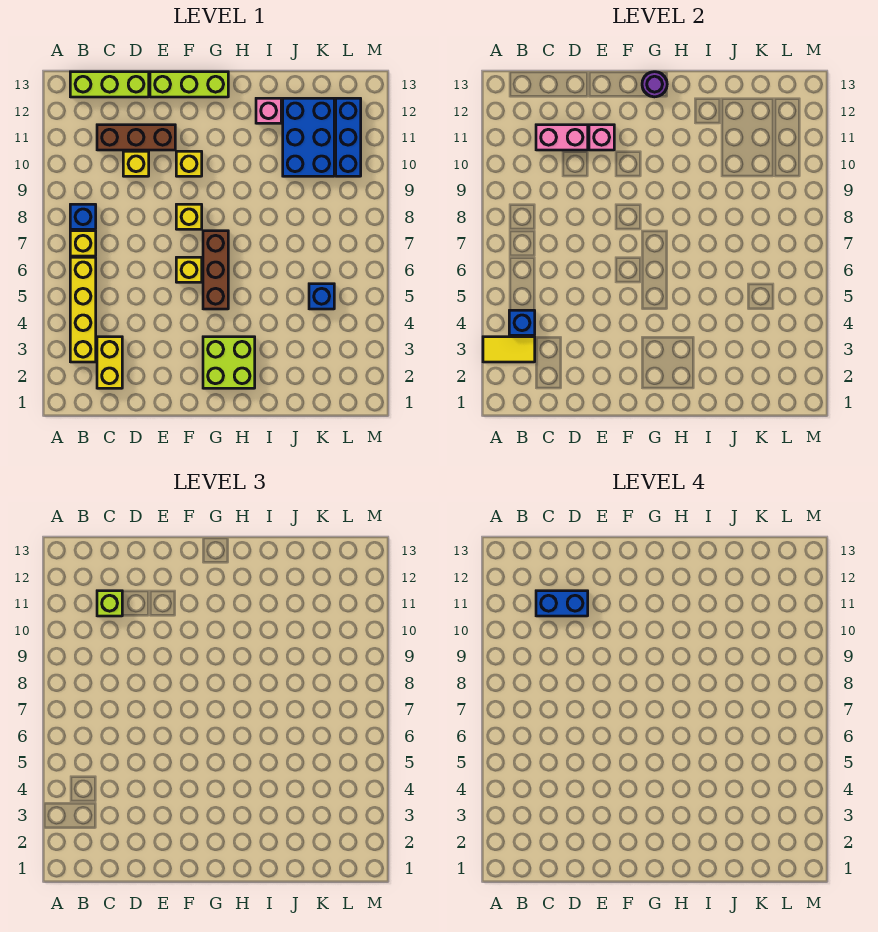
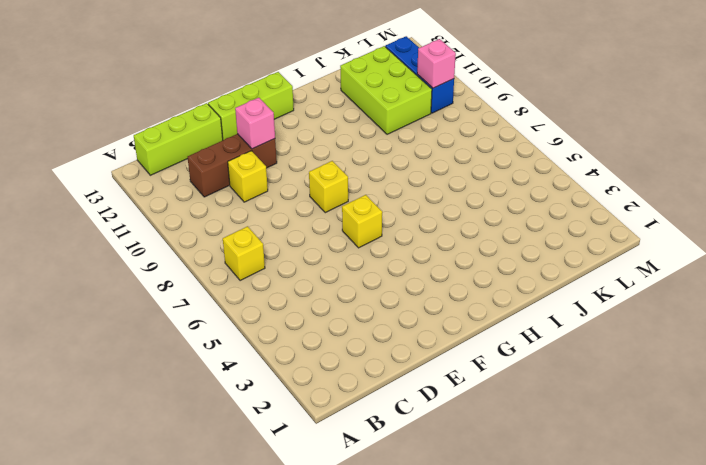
lime 2x3 brick [340,46,432,134] -> blue 2x3 brick [283,98,334,176]
pink 1x1 brick [417,39,456,88] -> pink 1x1 brick moved to [256,98,281,123]
none -> yellow 1x4 brick [70,257,96,362]
none -> blue 1x1 brick [70,204,96,229]
none -> yellow 1x2 brick [97,337,122,388]

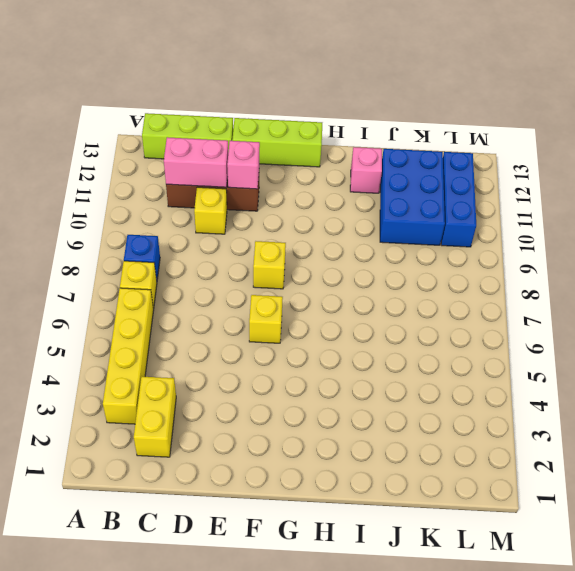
none -> yellow 1x1 brick [176,151,202,176]
none -> lime 2x2 brick [203,337,255,388]
none -> brown 1x3 brick [203,231,228,309]

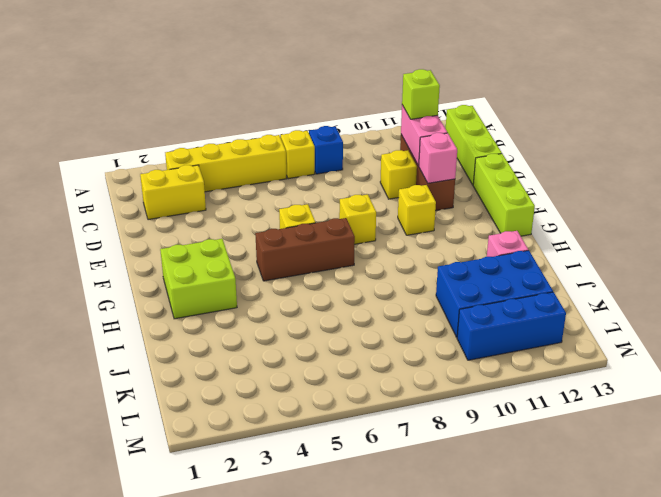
none -> blue 1x1 brick [309,284,334,309]
none -> yellow 1x2 tile [483,337,535,362]
none -> blue 1x1 brick [509,310,535,335]

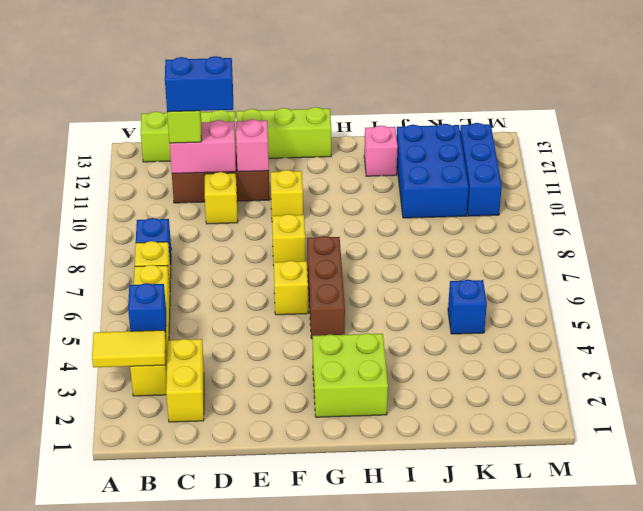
none -> purple 1x1 round brick [642,72,667,97]

